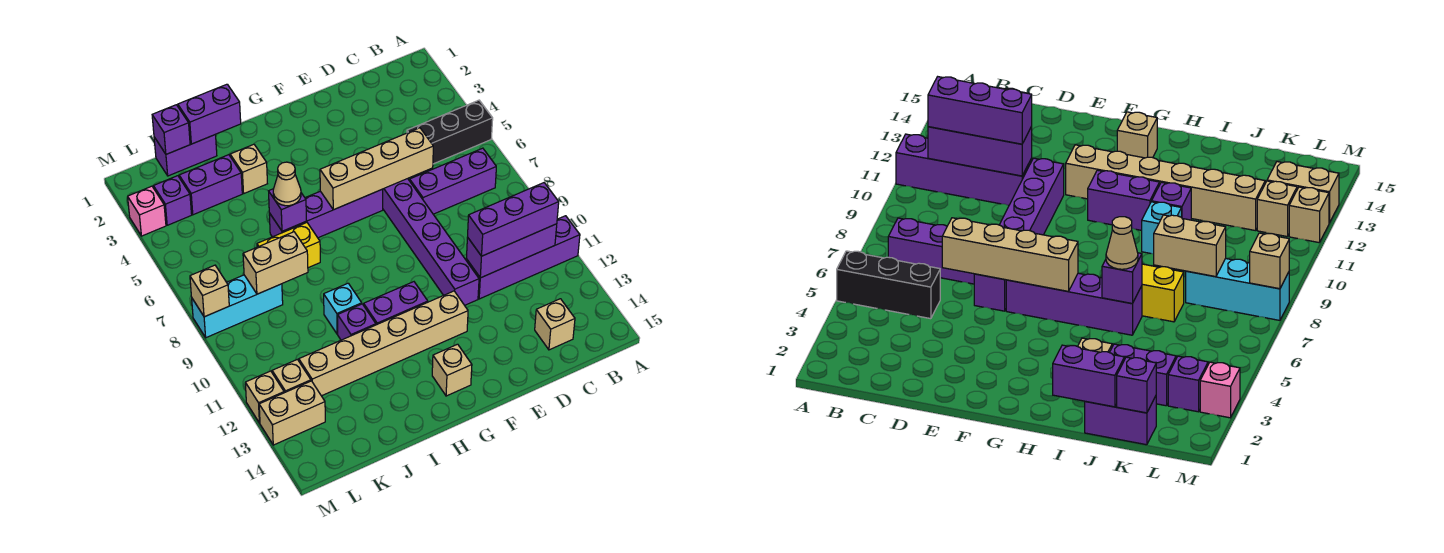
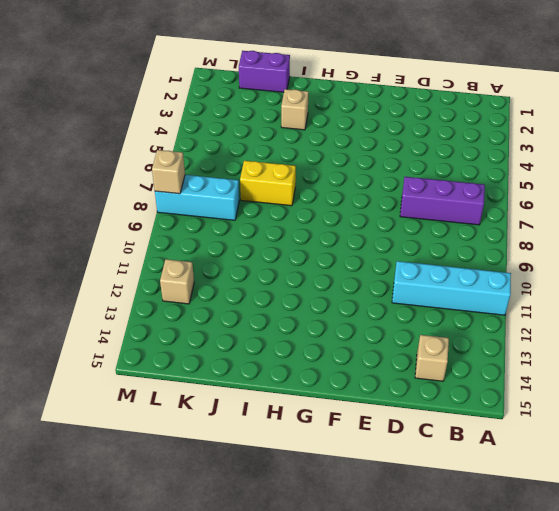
cyan 1x4 brick [392,261,511,315] -> purple 1x4 brick [466,216,580,299]
none -> black 1x3 brick [407,100,493,164]
none -> purple 1x6 brick [383,179,479,305]
none -> purple 1x4 brick [269,189,383,238]
none -> tan 1x6 brick [299,291,468,396]

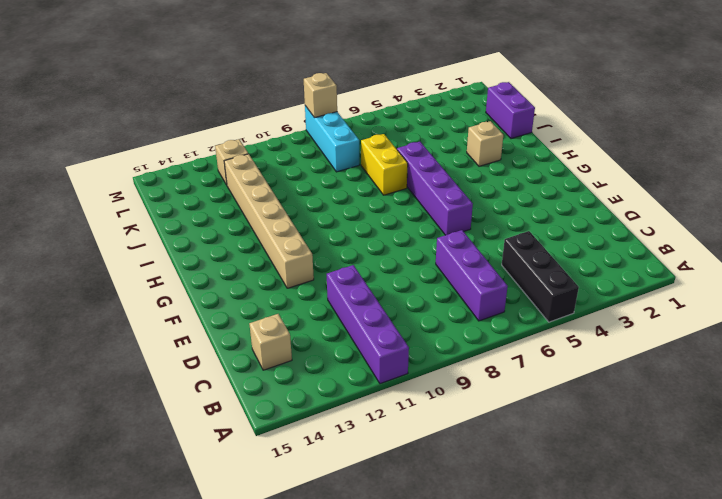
none -> purple 1x6 brick [383,179,479,305]
none -> purple 1x2 brick [364,282,428,325]
none -> tan 1x1 brick [432,344,472,396]
none -> cyan 1x1 brick [324,283,362,334]

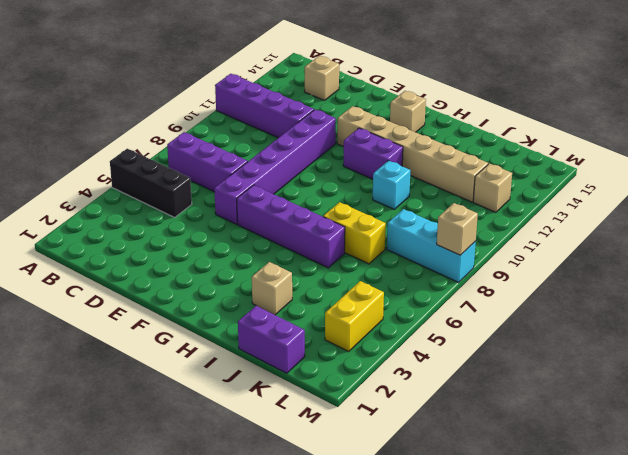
yellow 1x2 brick [325,281,384,351] -> purple 1x1 brick [153,176,192,225]
none -> purple 1x1 brick [338,304,376,340]
none -> purple 1x2 brick [179,155,242,215]
none -> tan 1x2 brick [259,381,325,445]
none -> pink 1x1 brick [128,186,166,236]

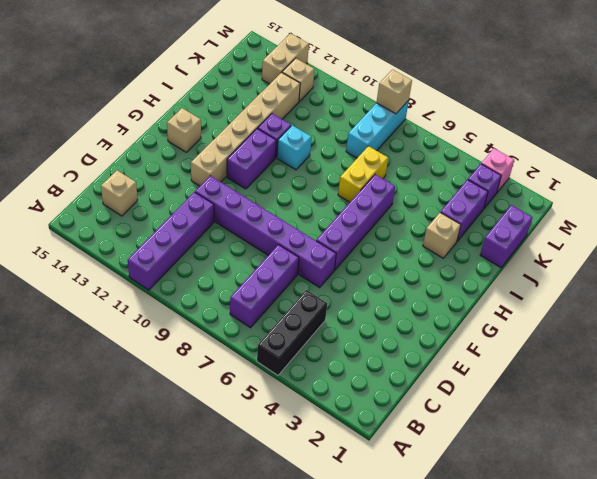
none -> tan 1x1 brick [245,371,284,423]
none -> purple 1x3 brick [467,224,557,278]
none -> tan 1x4 brick [320,128,433,210]
none -> purple 1x2 brick [178,84,241,144]

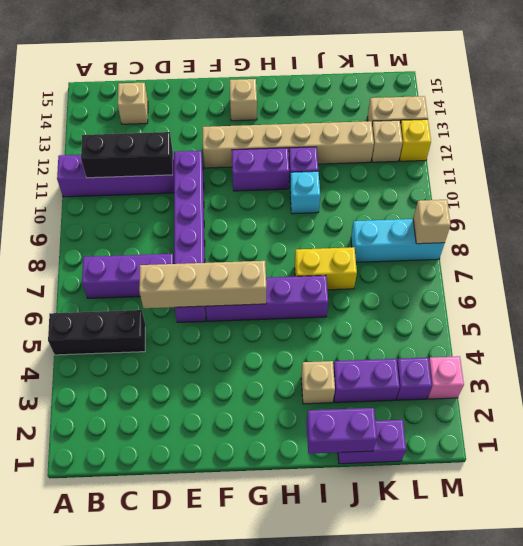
black 1x3 brick [81,132,173,178] -> purple 1x3 brick [467,224,557,278]
yellow 1x1 brick [399,119,431,161] -> tan 1x1 brick [245,371,284,423]
none -> purple 1x1 brick [269,189,307,231]
none -> tan 1x2 brick [243,232,308,294]
none -> purple 1x1 brick [152,105,190,154]
none -> purple 1x3 brick [468,183,559,256]

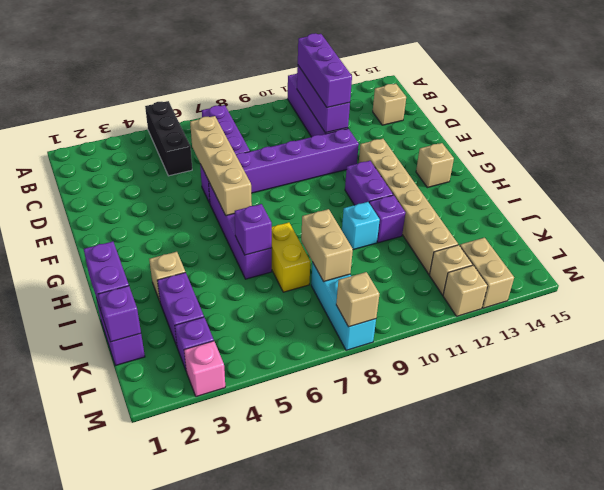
none -> tan 1x1 cone [273,162,301,206]

